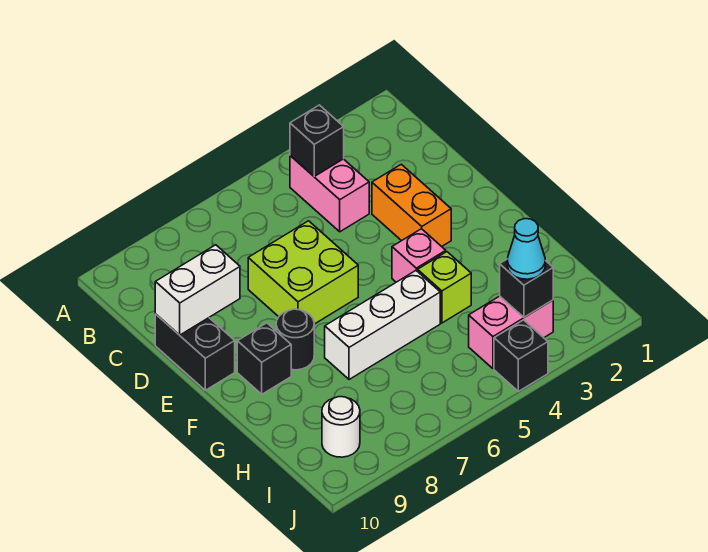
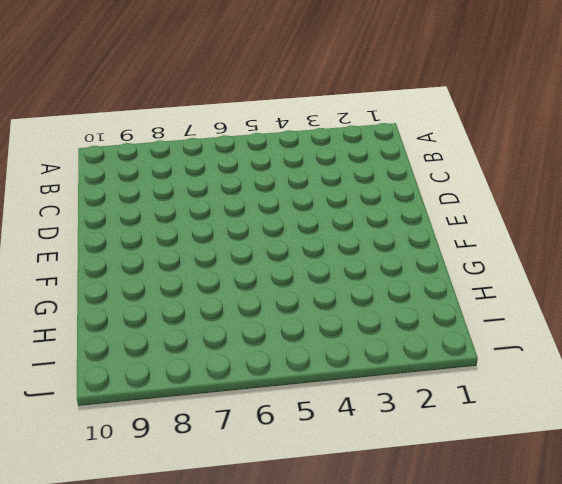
none -> pink 1x2 brick [290,156,369,232]
none -> orange 1x2 brick [372,164,451,247]
none -> lime 2x2 brick [248,221,358,324]

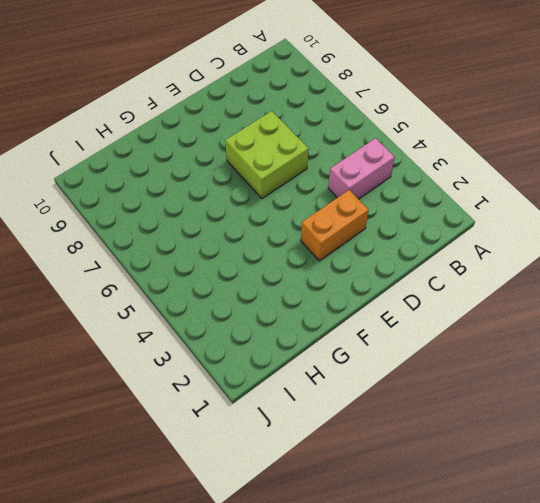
none -> black 1x2 brick [155,314,235,390]
none -> pink 1x1 brick [392,229,446,282]
none -> black 1x1 round brick [276,309,314,370]

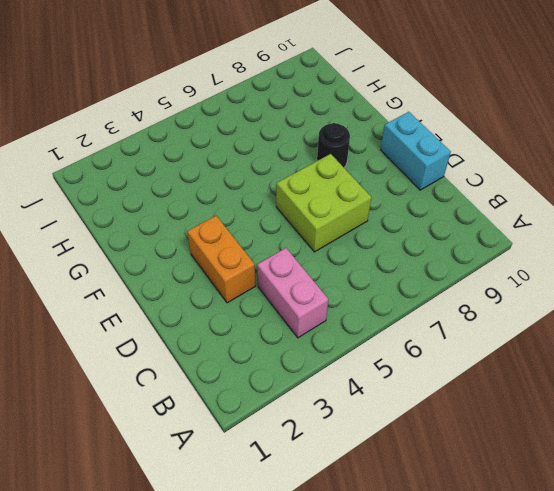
cyan 1x2 brick [381,112,451,190] -> black 1x2 brick [155,314,235,390]
none -> pink 1x1 brick [392,229,446,282]
none -> black 1x1 brick [237,323,291,394]
none -> lime 1x1 brick [418,252,471,323]

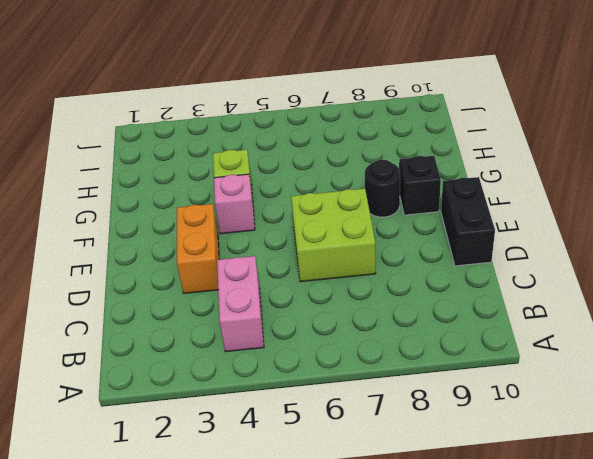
none -> white 1x3 brick [325,271,440,380]
none -> pink 1x2 brick [469,296,553,369]
none -> white 1x1 round brick [322,397,360,457]

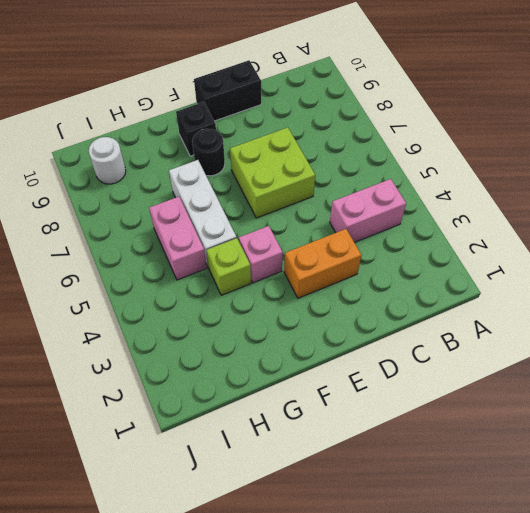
pink 1x2 brick [149,197,207,280] -> pink 1x2 brick moved to [469,296,553,369]
none -> black 1x1 brick [494,320,548,391]
none -> black 1x1 brick [290,105,344,176]
none -> white 1x2 brick [155,245,240,335]

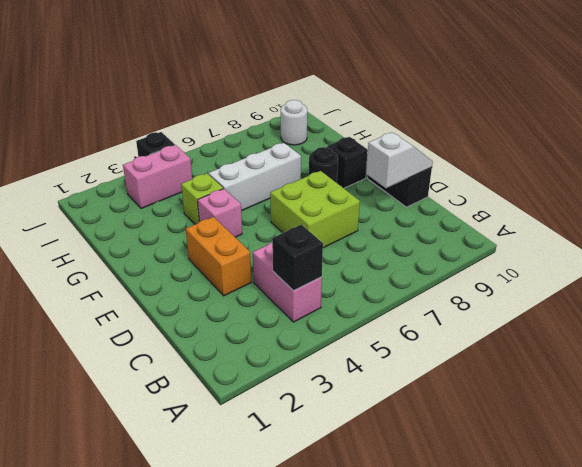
white 1x2 slope [366,132,433,188] -> white 1x2 brick [155,245,240,335]
none -> black 1x1 brick [500,259,553,317]
none -> cyan 1x1 cone [507,219,545,279]

